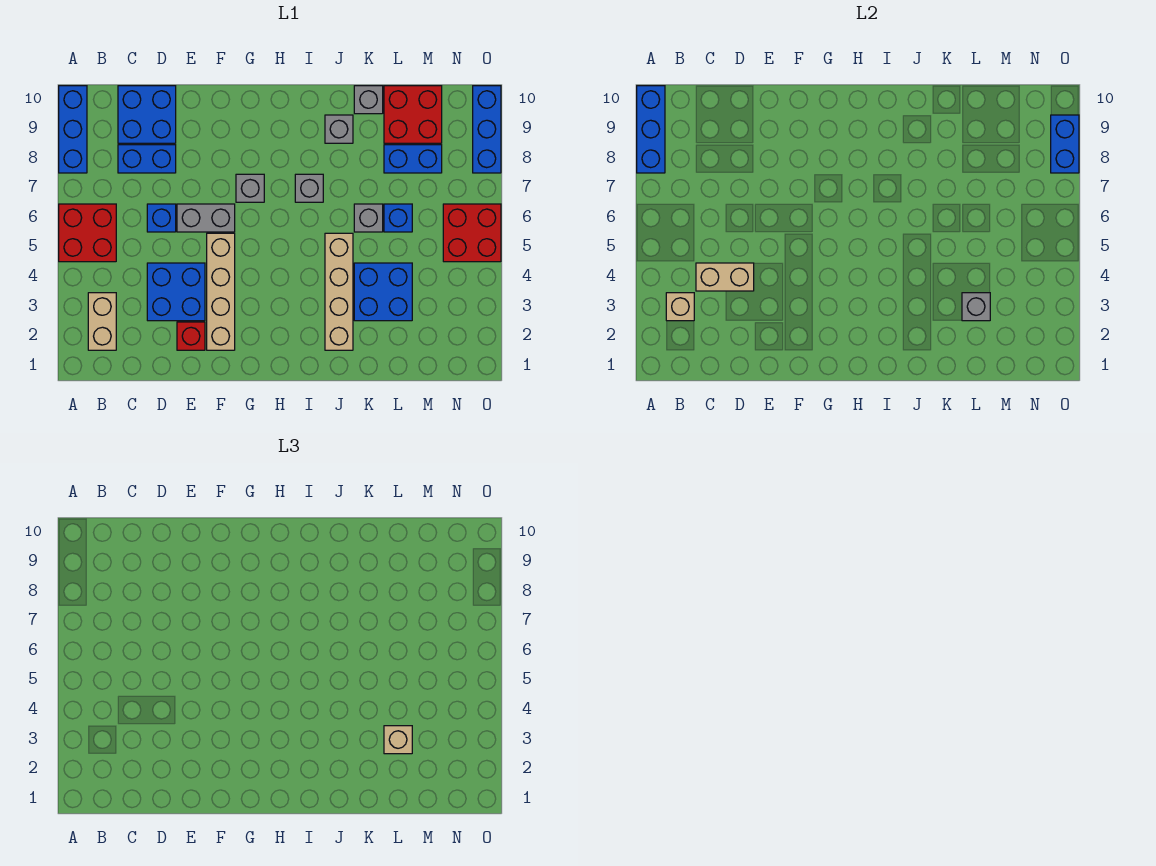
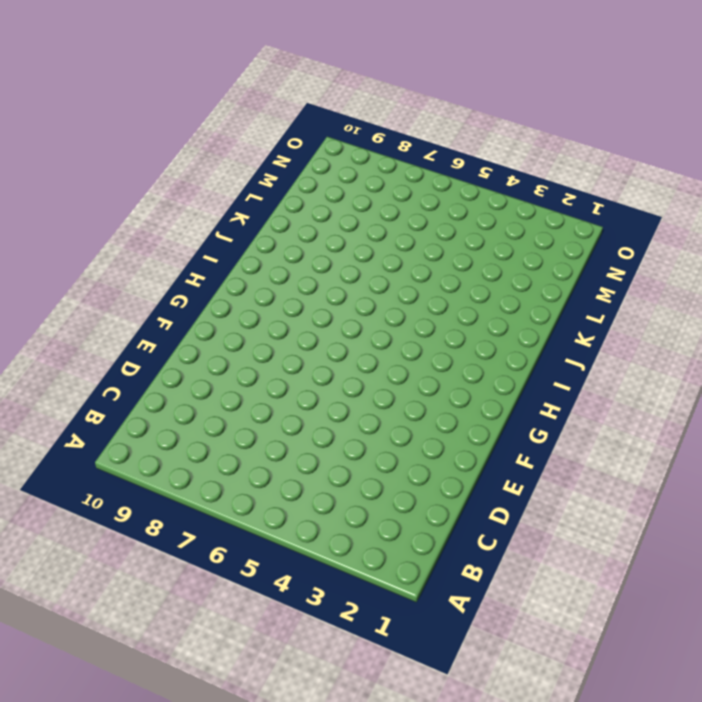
none -> red 2x2 brick [59,204,116,262]
none -> blue 1x3 brick [59,86,87,173]
none -> tan 1x2 brick [88,293,116,350]

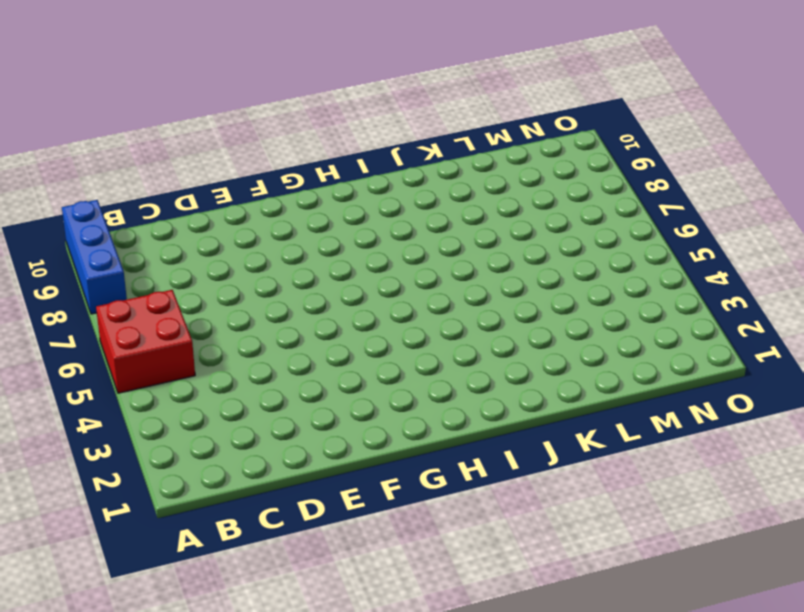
none -> tan 1x2 brick [88,293,116,350]
none -> blue 1x2 brick [118,145,176,173]
none -> blue 2x2 brick [118,86,176,143]

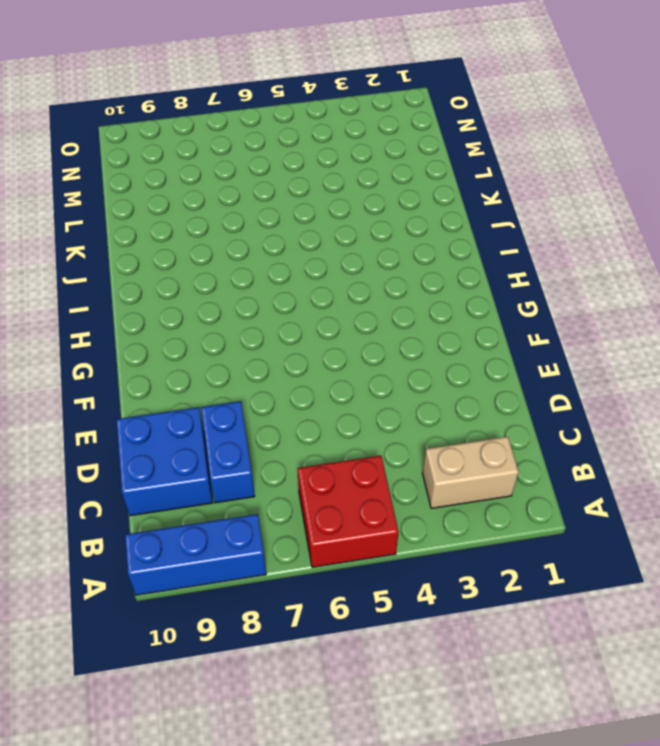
none -> blue 2x2 brick [147,263,205,321]
none -> blue 1x1 brick [147,204,176,232]
none -> red 1x1 brick [177,322,205,350]

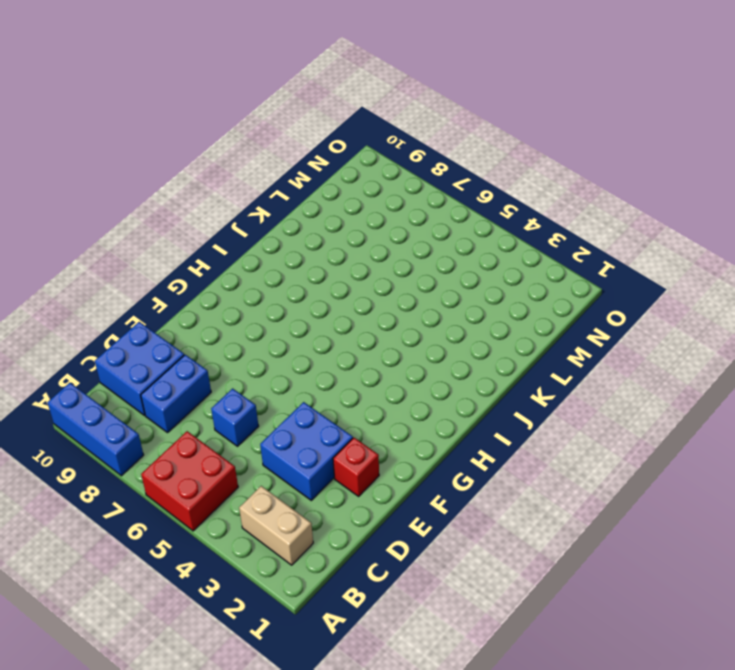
none -> grey 1x2 brick [177,204,235,232]
none -> tan 1x4 brick [207,233,235,350]
none -> grey 1x1 brick [236,174,264,202]

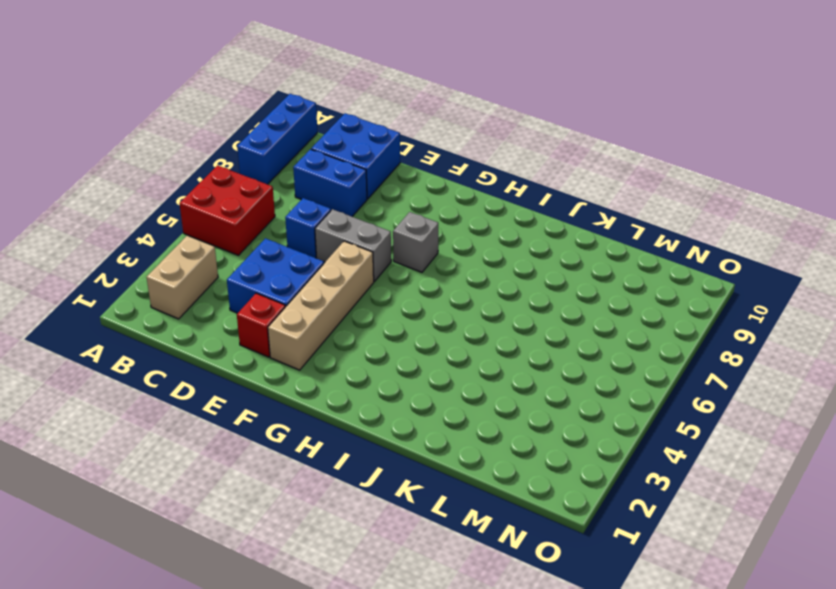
none -> grey 1x1 brick [295,174,323,202]
none -> tan 1x4 brick [325,233,353,350]
none -> grey 1x1 brick [325,115,353,143]

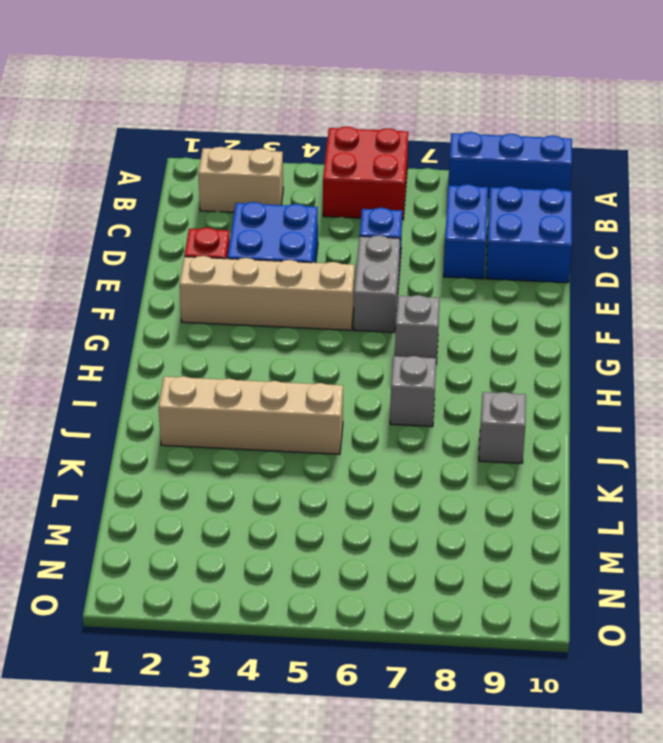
none -> blue 2x2 brick [354,263,412,321]
none -> grey 1x1 brick [354,204,383,232]
none -> grey 1x1 brick [354,86,383,114]

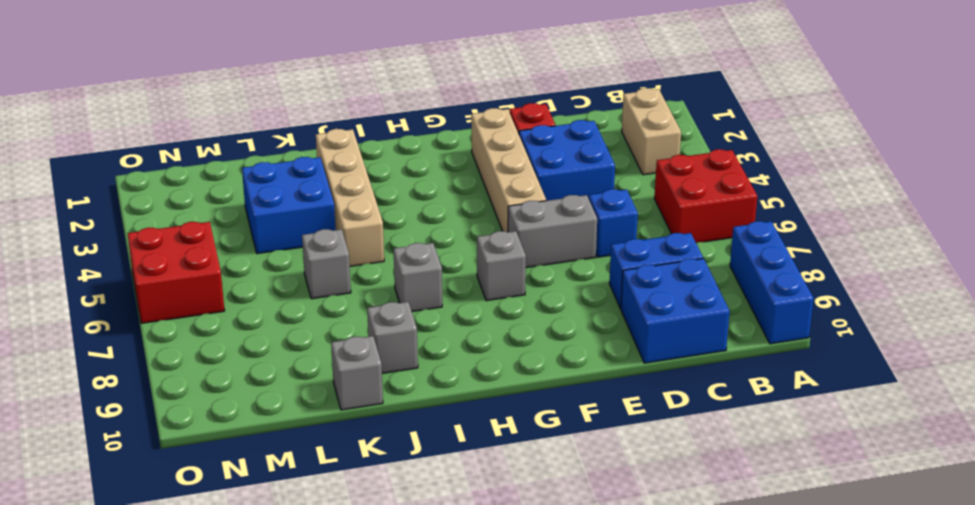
none -> blue 1x1 brick [384,204,412,232]
none -> blue 1x2 brick [384,145,442,173]
none -> red 2x2 brick [384,86,442,143]

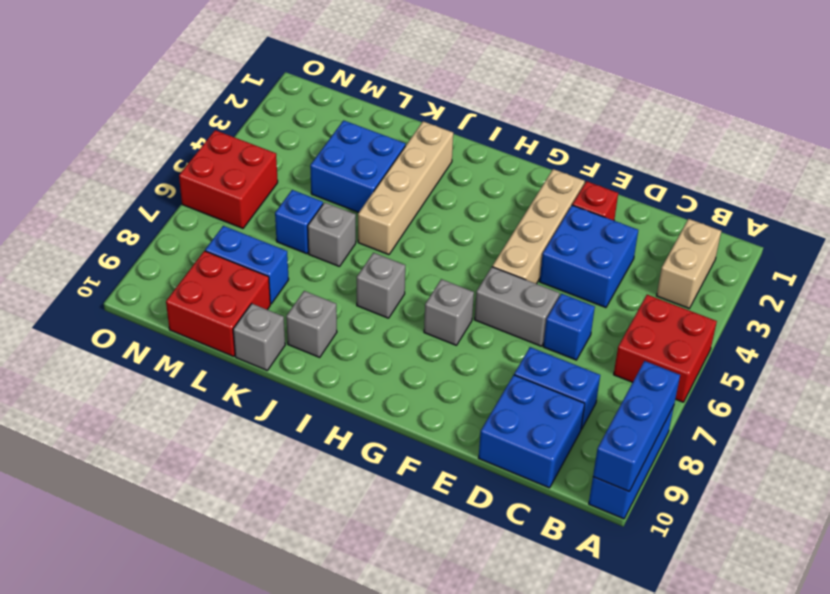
none -> blue 1x3 brick [473,86,501,173]
none -> tan 1x1 brick [666,293,694,321]
none -> tan 1x2 brick [696,263,754,291]

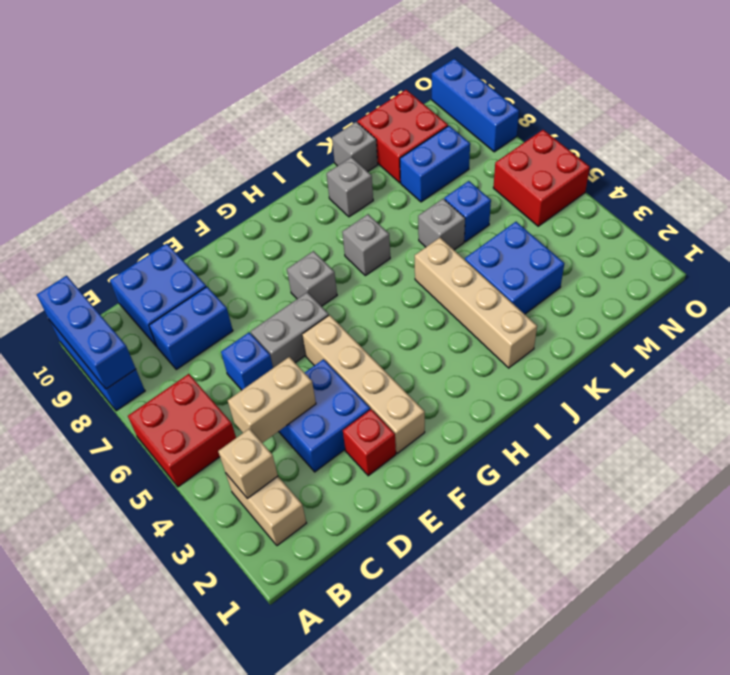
none -> grey 1x1 brick [962,293,990,321]
none -> blue 1x2 brick [1051,115,1079,173]
none -> tan 1x1 brick [384,726,412,754]

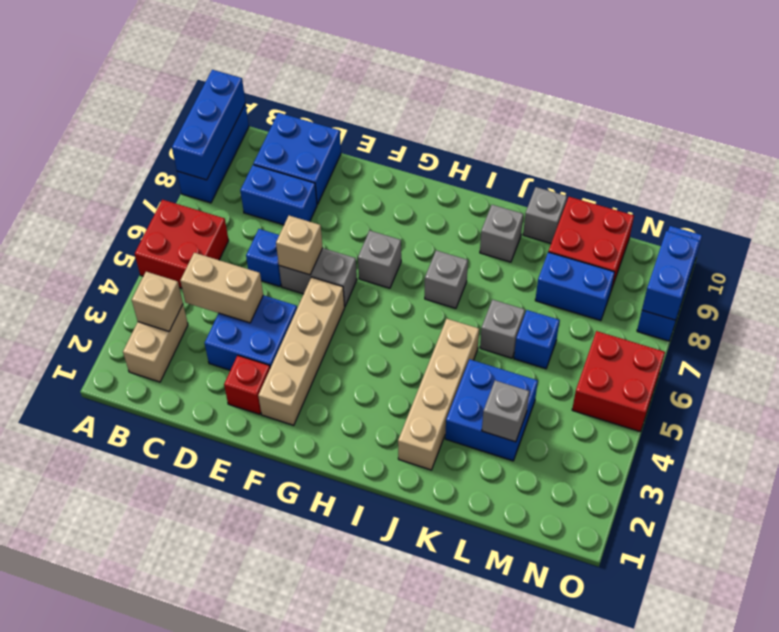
tan 1x1 brick [276,216,323,275] -> tan 1x1 brick moved to [384,726,412,754]

